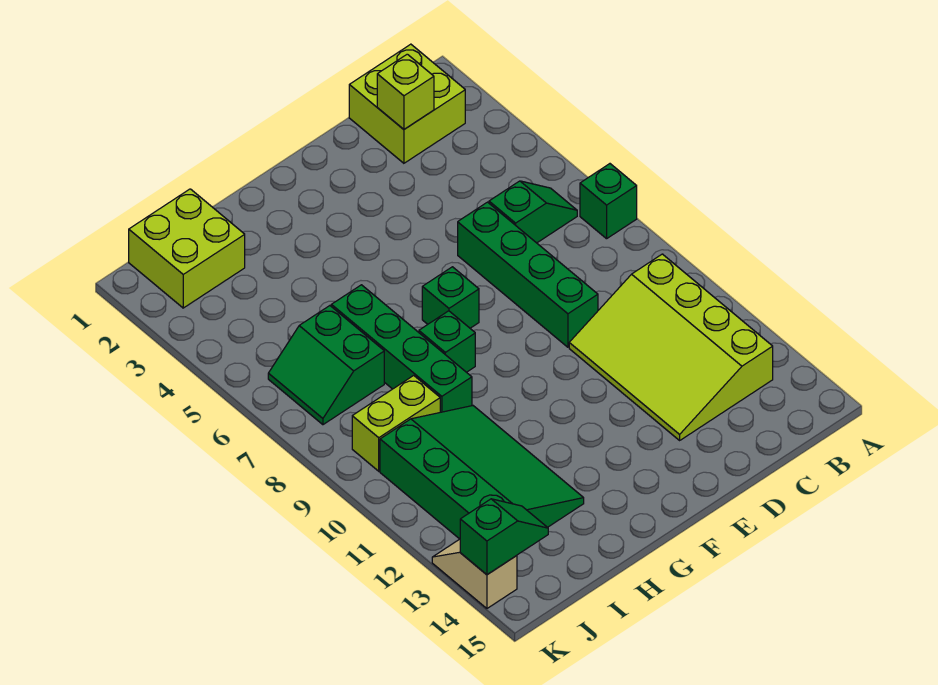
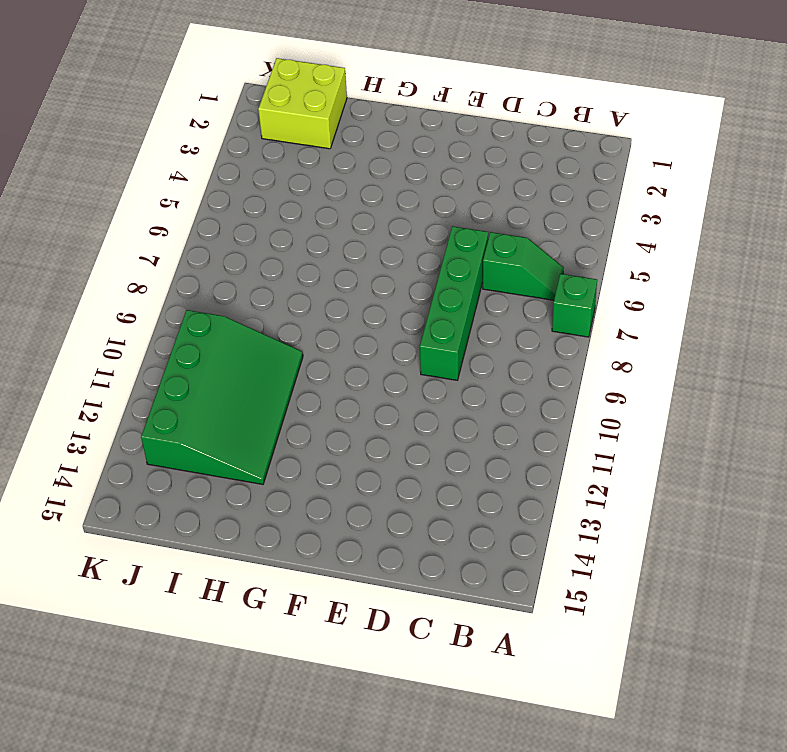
none -> lime 2x2 brick [349,44,465,163]
none -> lime 3x4 slope [569,254,773,440]
none -> green 1x1 brick [422,267,479,328]

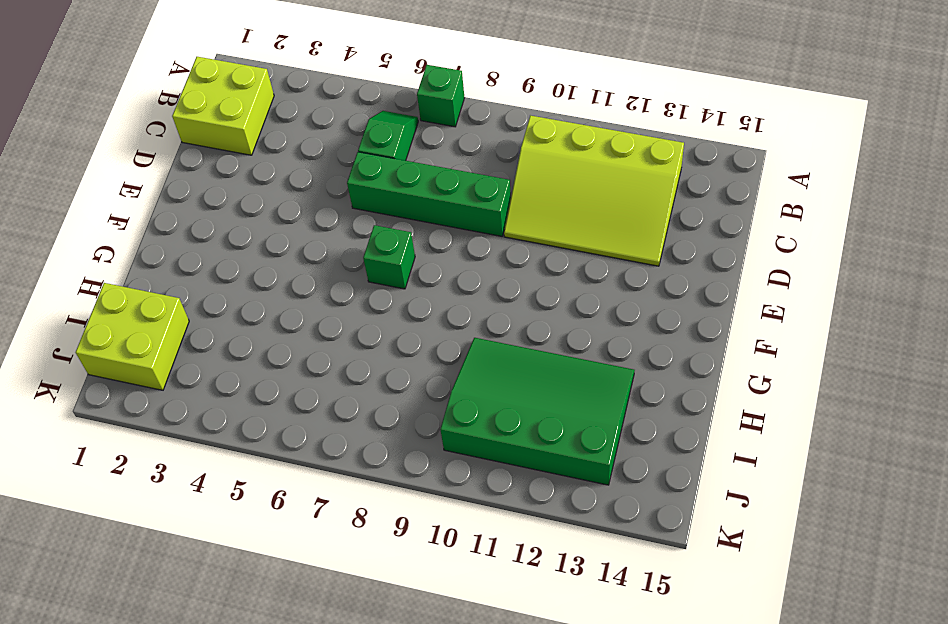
none -> green 1x1 brick [419,311,475,372]
none -> green 1x4 brick [331,285,472,412]
none -> green 2x2 slope [268,306,384,425]

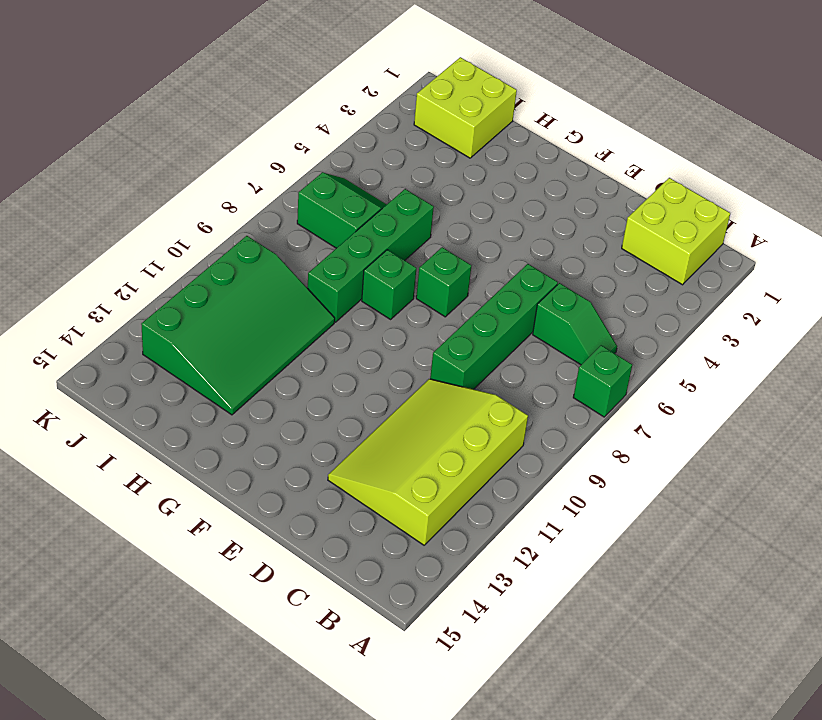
green 2x2 slope [297,172,387,248] -> green 2x2 slope turned to [268,306,384,425]
none -> lime 1x2 brick [352,375,440,471]
none -> tan 1x2 slope [432,539,517,608]
none -> lime 1x1 brick [377,54,434,129]

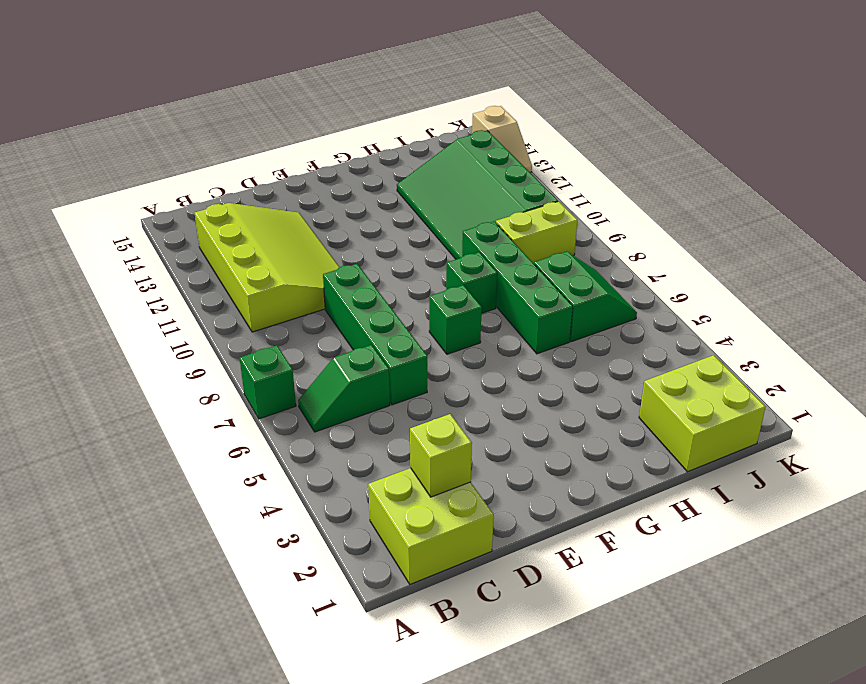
none -> green 1x2 slope [460,499,548,575]

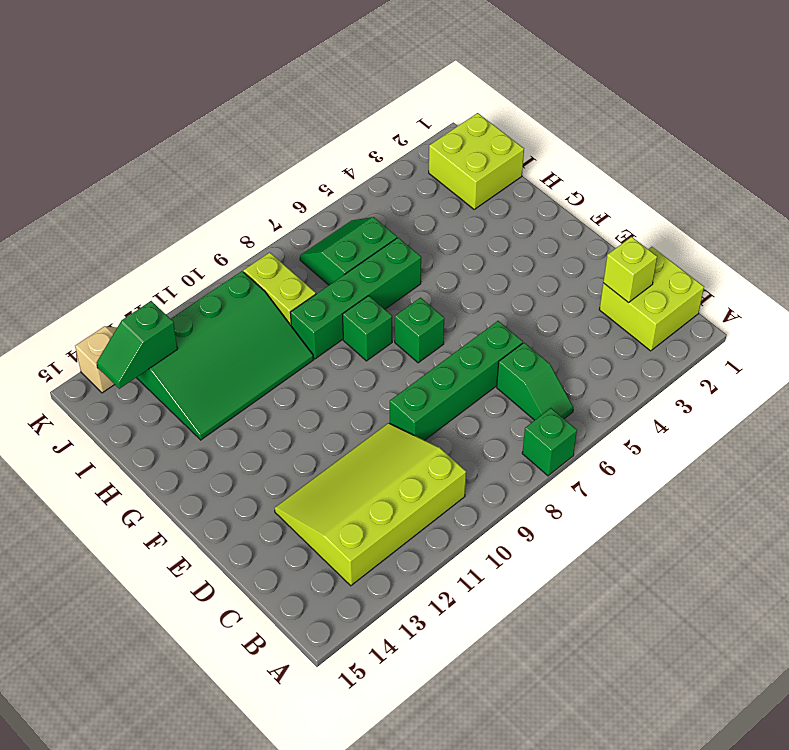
green 1x2 slope [96,301,178,389] -> green 1x2 slope turned to [460,499,548,575]

